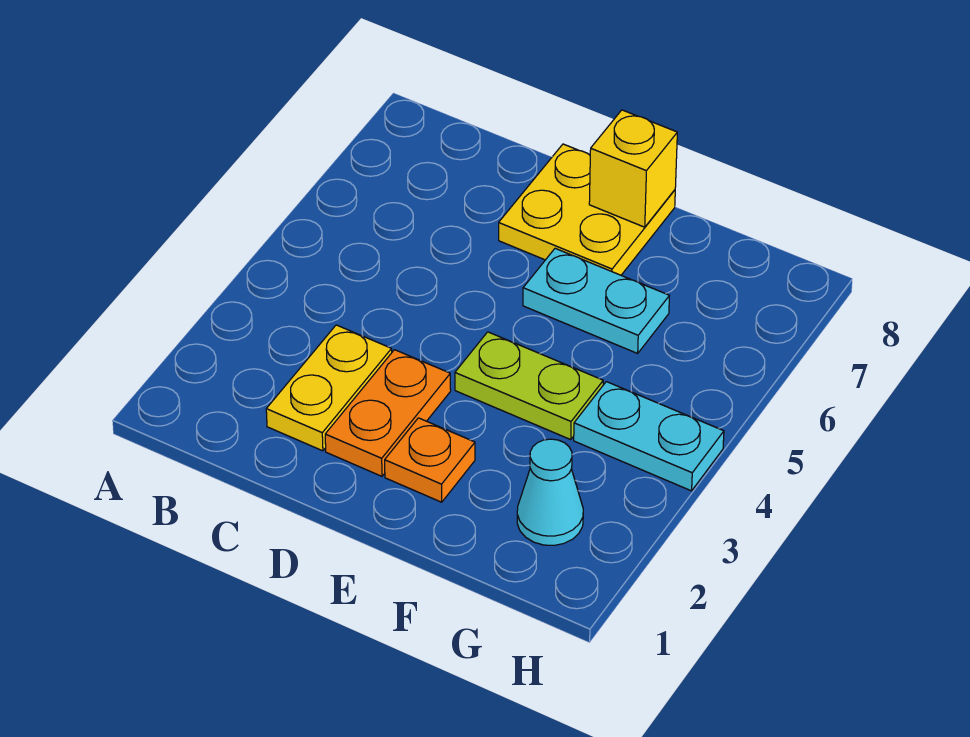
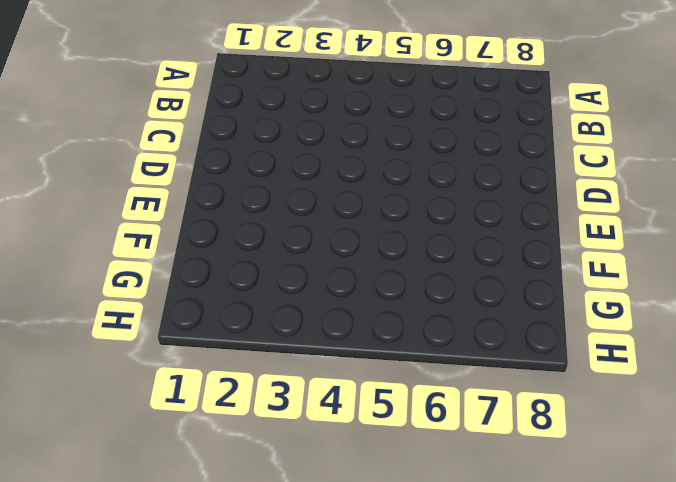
none -> yellow 1x2 plate [266,325,392,451]
none -> orange 1x2 plate [325,350,451,476]

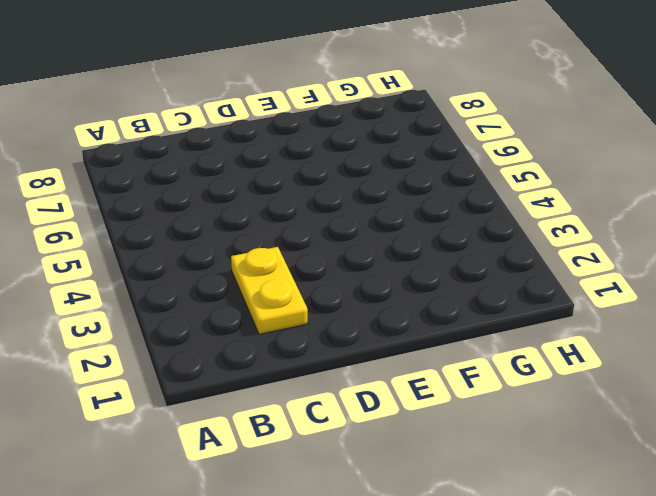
none -> orange 1x2 plate [325,350,451,476]
none -> yellow 2x2 plate [499,144,675,275]

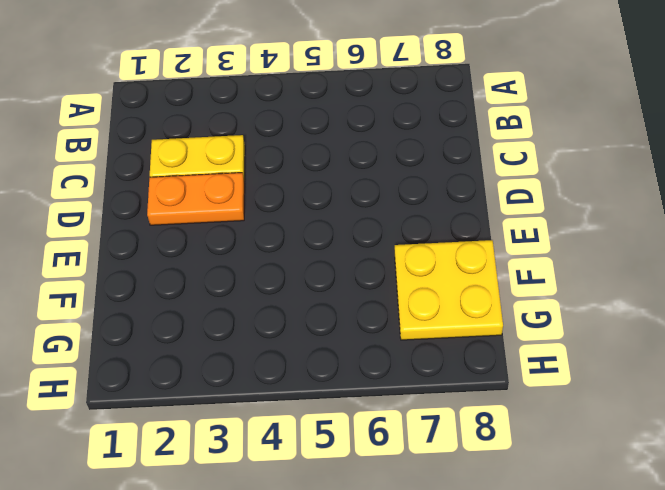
yellow 2x2 plate [395,240,503,340] -> yellow 2x2 plate moved to [499,144,675,275]
none -> orange 1x1 plate [385,418,475,502]
none -> lime 1x2 plate [455,332,603,440]

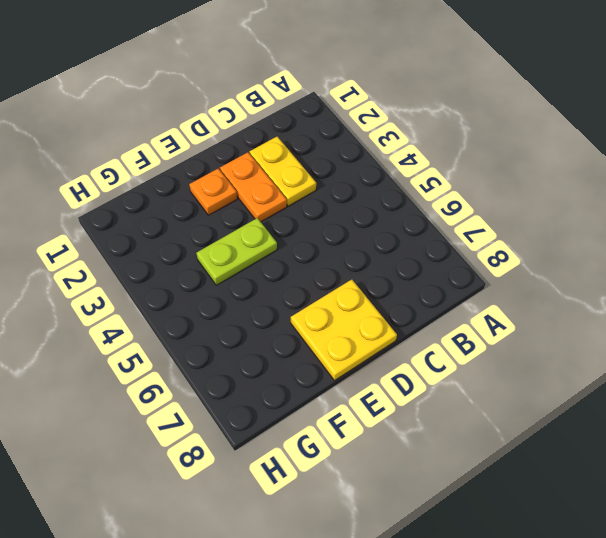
none -> cyan 1x2 plate [523,248,669,353]
none -> cyan 1x1 cone [517,439,583,545]

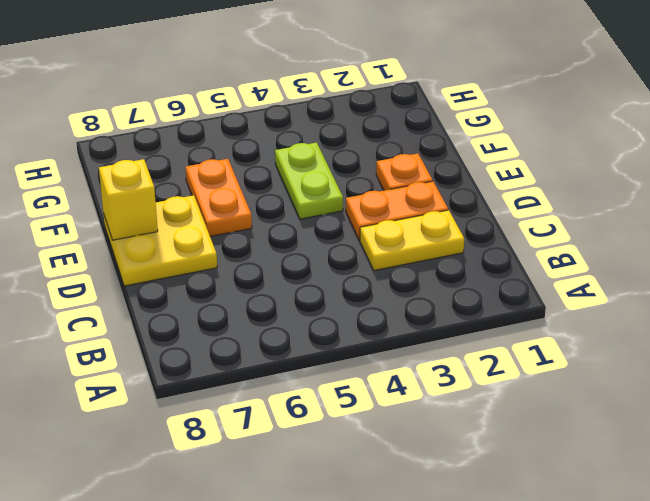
orange 1x2 plate [185,159,252,236] -> cyan 1x2 plate [523,248,669,353]
none -> cyan 1x1 cone [517,439,583,545]
none -> cyan 1x2 plate [574,382,724,491]

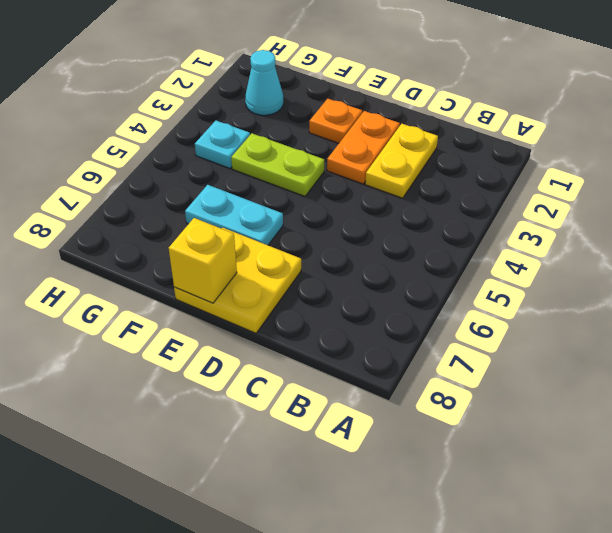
cyan 1x1 plate [195,121,250,168] -> cyan 1x2 plate [574,382,724,491]

